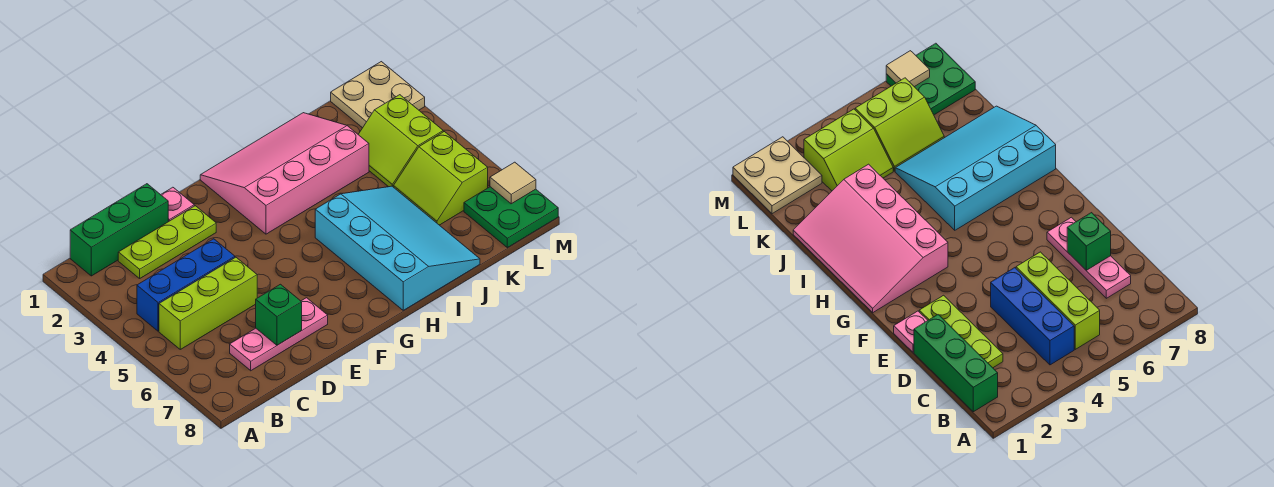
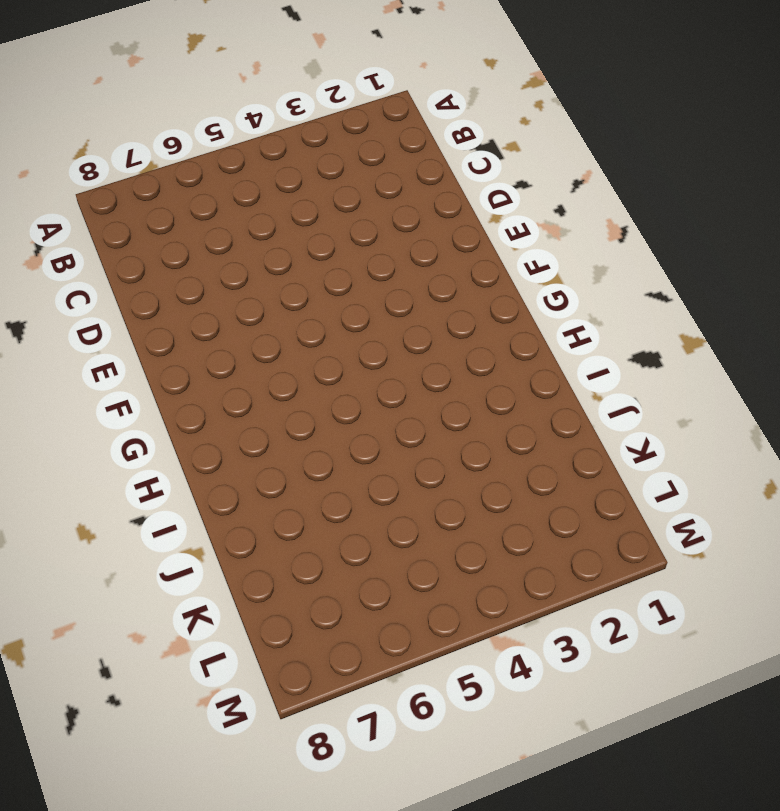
none -> green 1x3 brick [70,184,168,276]
none -> blue 1x3 brick [137,239,235,331]
none -> lime 1x3 brick [159,257,257,349]

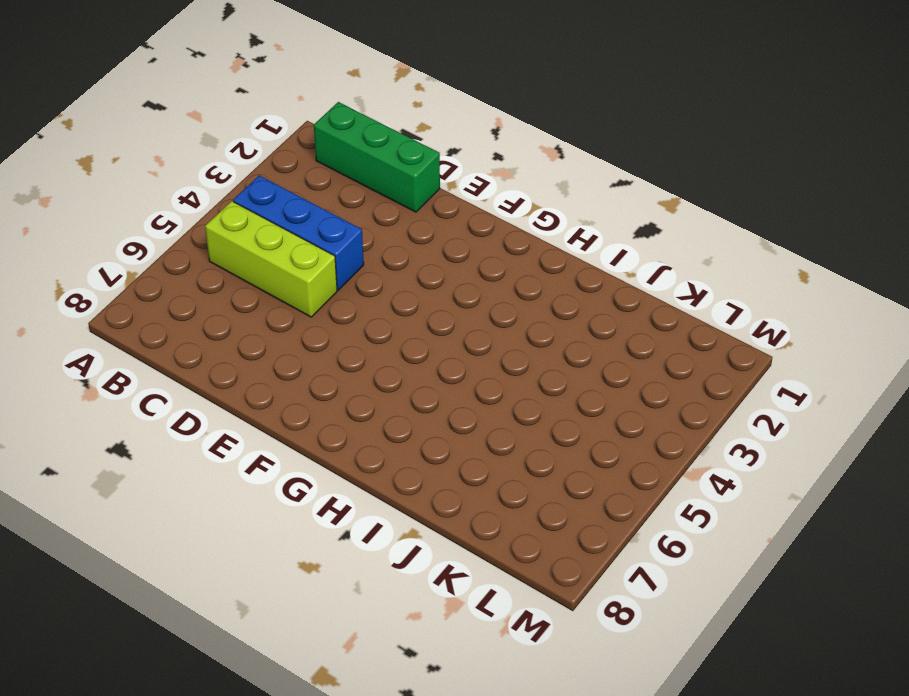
none -> lime 1x3 plate [118,206,216,278]
none -> pink 1x3 plate [230,298,328,371]
none -> pink 1x1 plate [161,187,194,222]

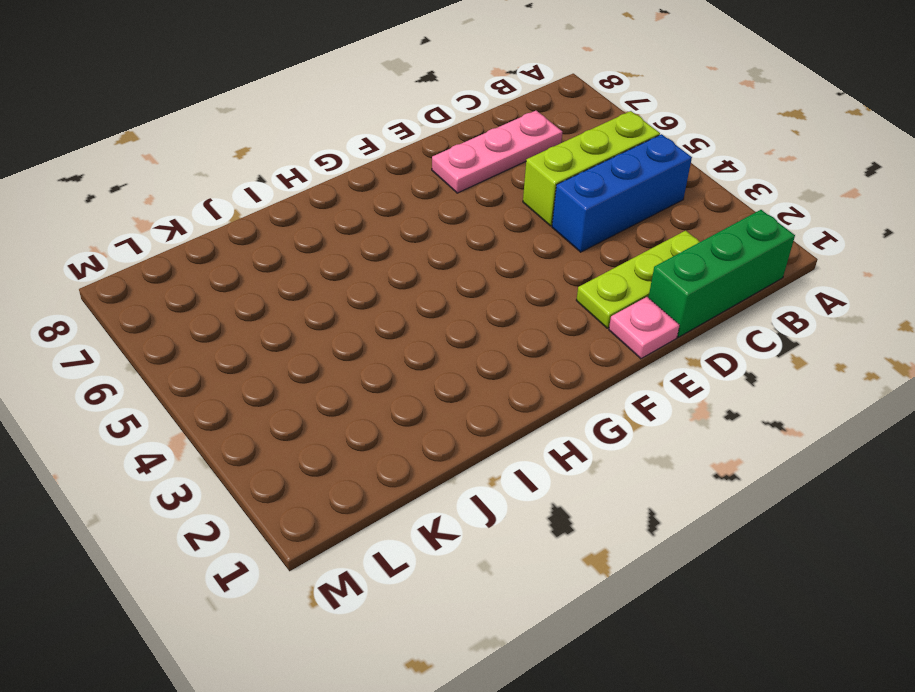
none -> pink 3x4 slope [200,113,369,234]
none -> cyan 3x4 slope [315,186,480,310]
none -> lime 2x2 slope [358,95,443,187]

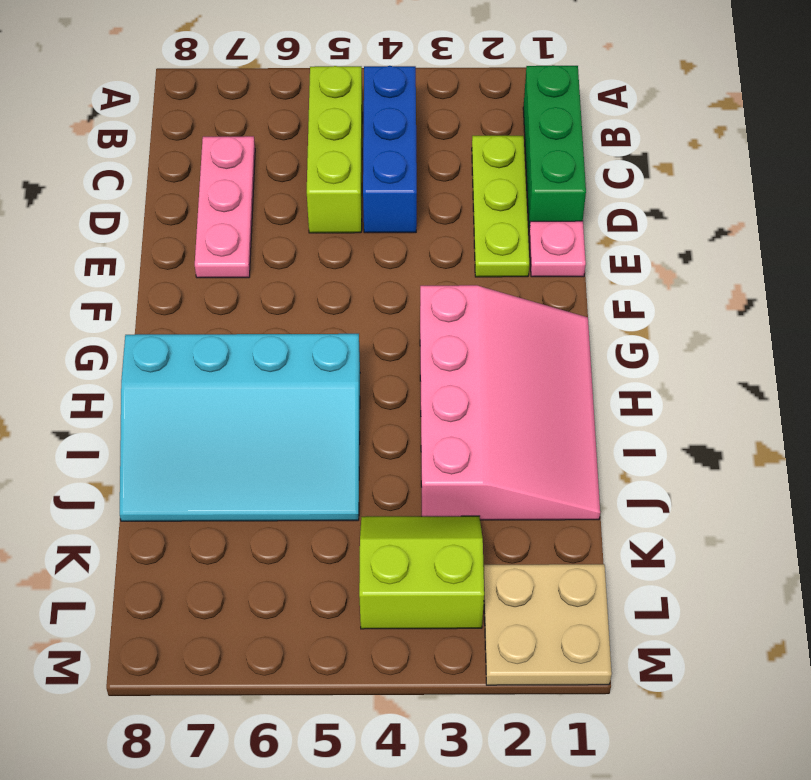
none -> lime 2x2 slope [393,132,488,225]
none -> green 2x2 plate [464,187,558,248]
none -> green 1x1 brick [256,284,302,345]

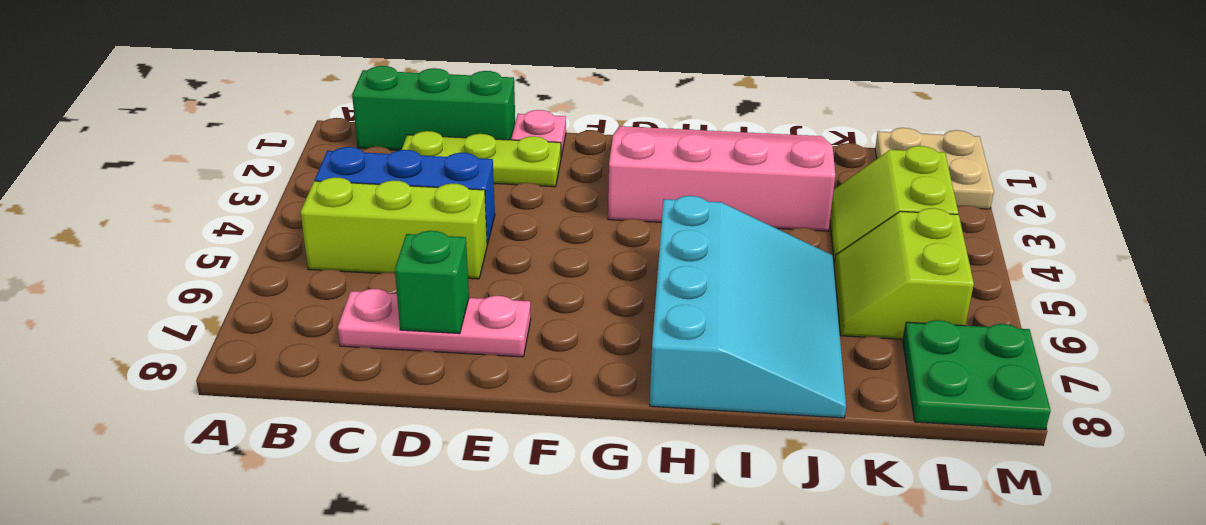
none -> tan 1x1 tile [490,162,536,204]

